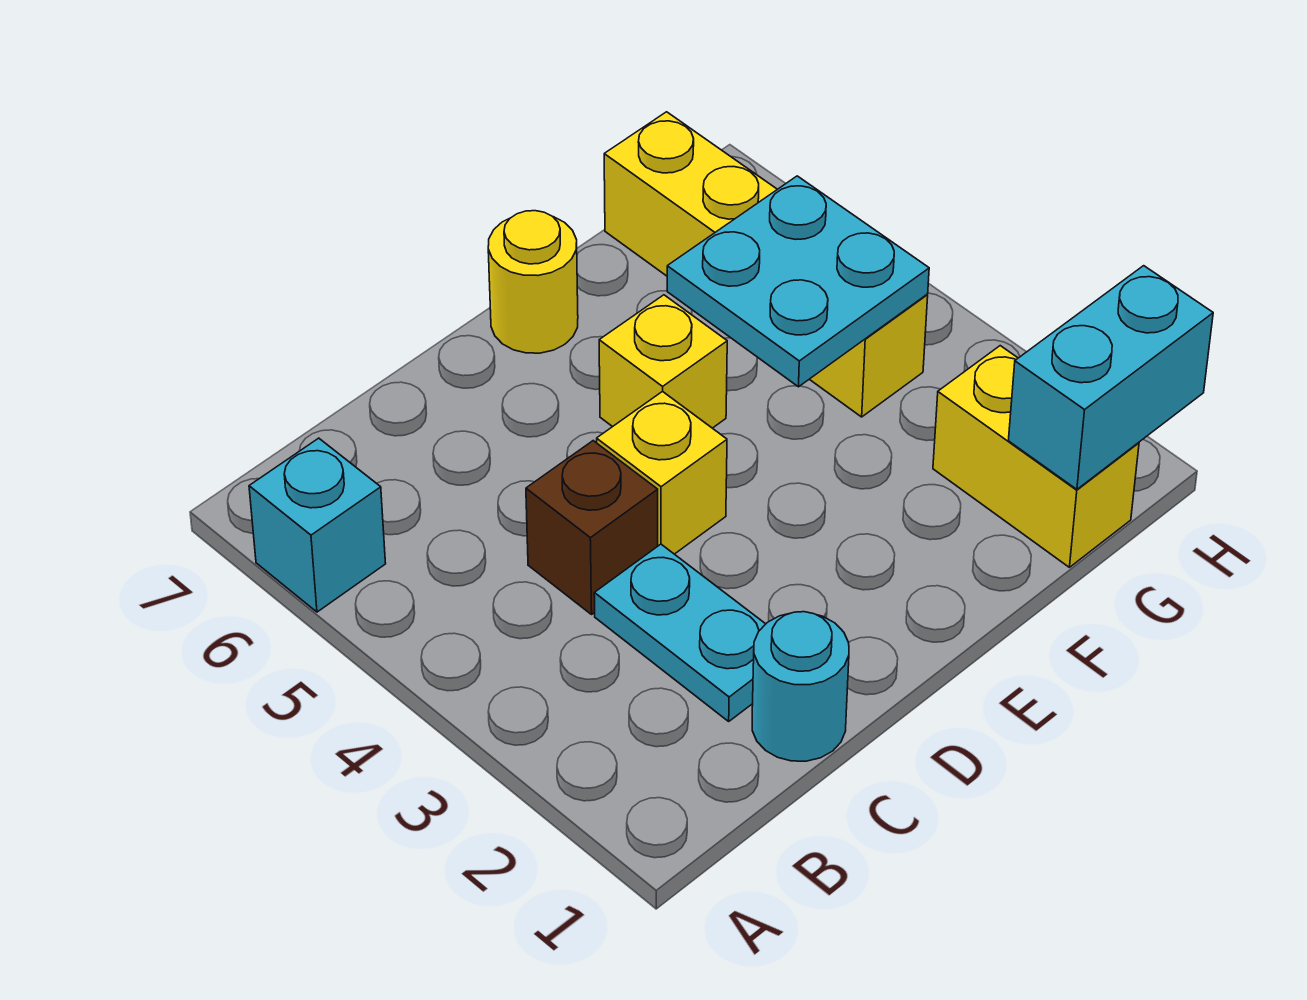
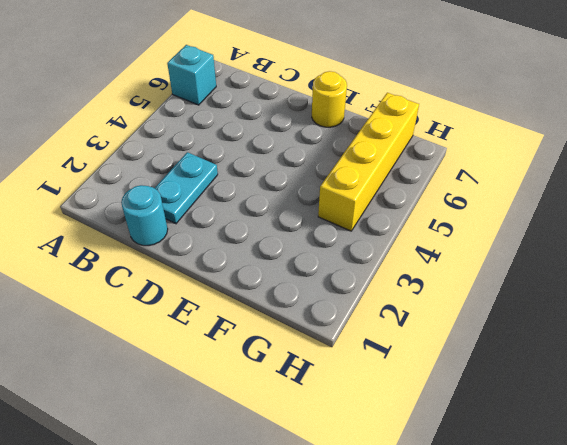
none -> brown 1x1 brick [526,441,658,614]
none -> yellow 1x1 brick [597,391,727,554]

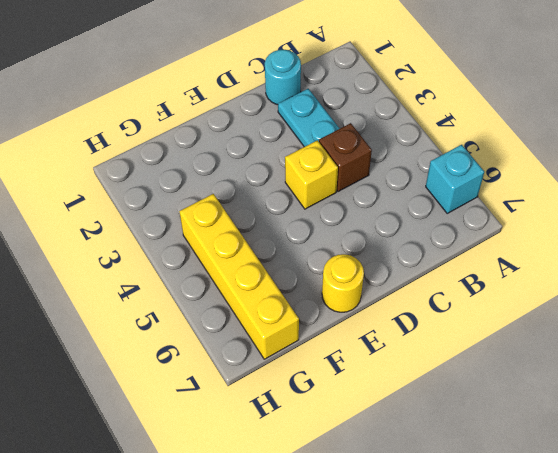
none -> yellow 1x1 brick [599,295,727,428]
none -> yellow 1x2 brick [933,346,1139,567]

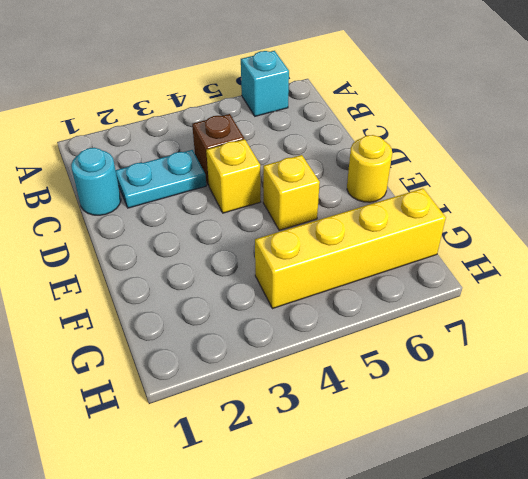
none -> yellow 1x2 brick [933,346,1139,567]
none -> cyan 2x2 plate [667,176,929,387]

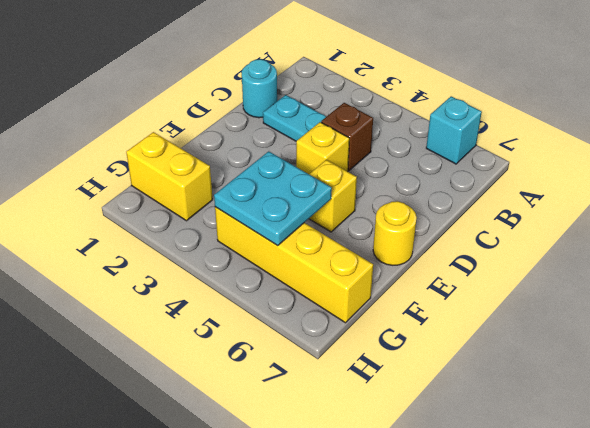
none -> cyan 1x2 brick [1008,266,1213,489]

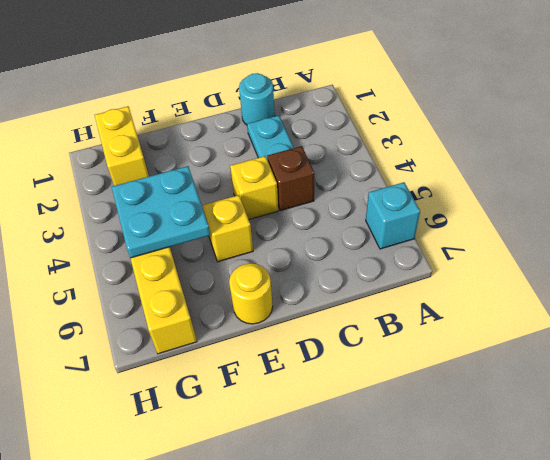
none -> cyan 1x2 brick [1008,266,1213,489]

